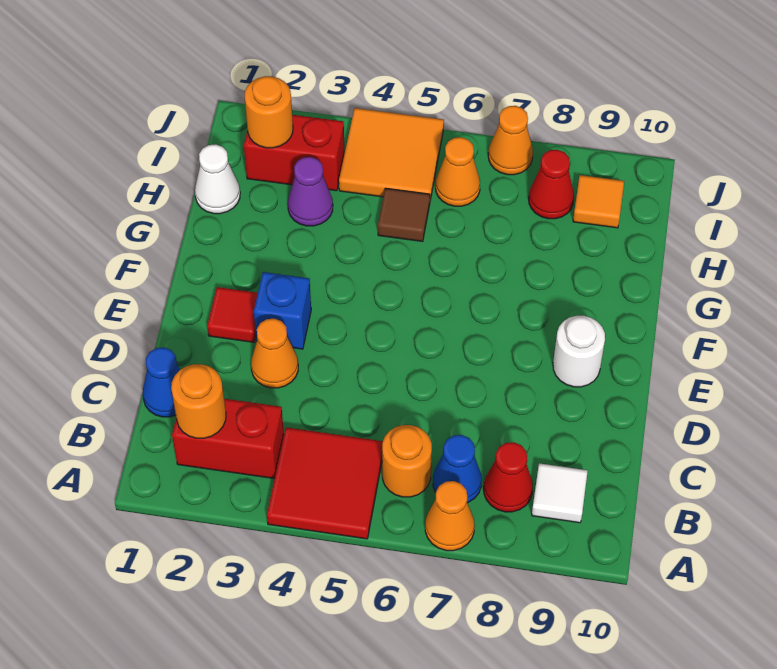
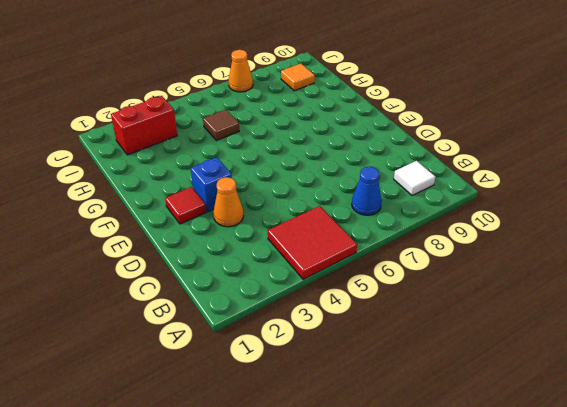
none -> orange 1x1 cone [425,481,475,551]
none -> red 1x2 brick [172,399,284,479]
none -> orange 1x1 round brick [382,425,432,497]

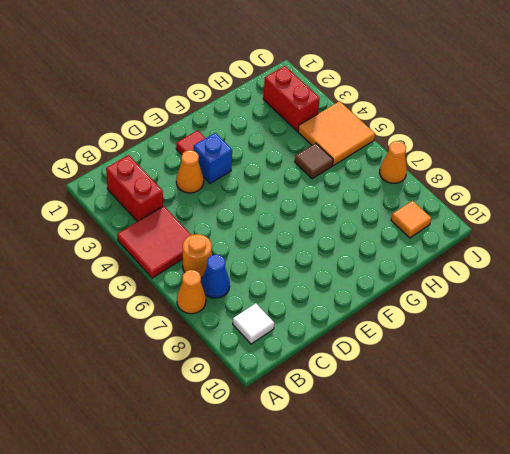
none -> red 1x1 cone [484,442,533,512]
none -> blue 1x1 cone [143,347,180,417]
none -> white 1x1 round brick [553,316,605,387]

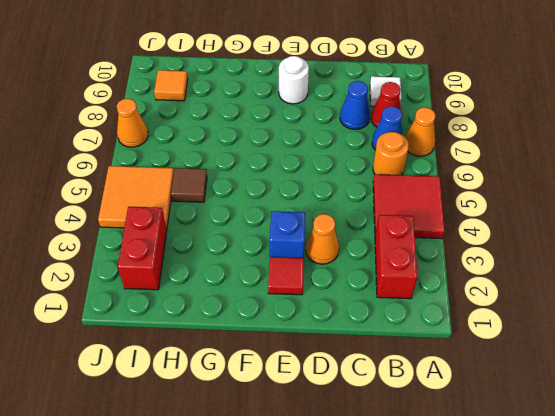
blue 1x1 cone [340,81,370,129] -> blue 1x1 cone moved to [143,347,180,417]
none -> white 1x1 cone [195,144,240,214]
none -> purple 1x1 cone [288,157,333,226]
none -> orange 1x1 cone [436,137,480,206]

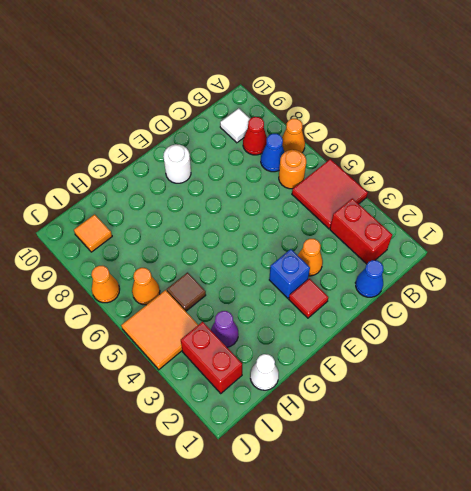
none -> red 1x1 cone [529,150,574,219]
none -> orange 1x1 round brick [171,364,226,438]
none -> orange 1x1 round brick [245,76,293,148]

